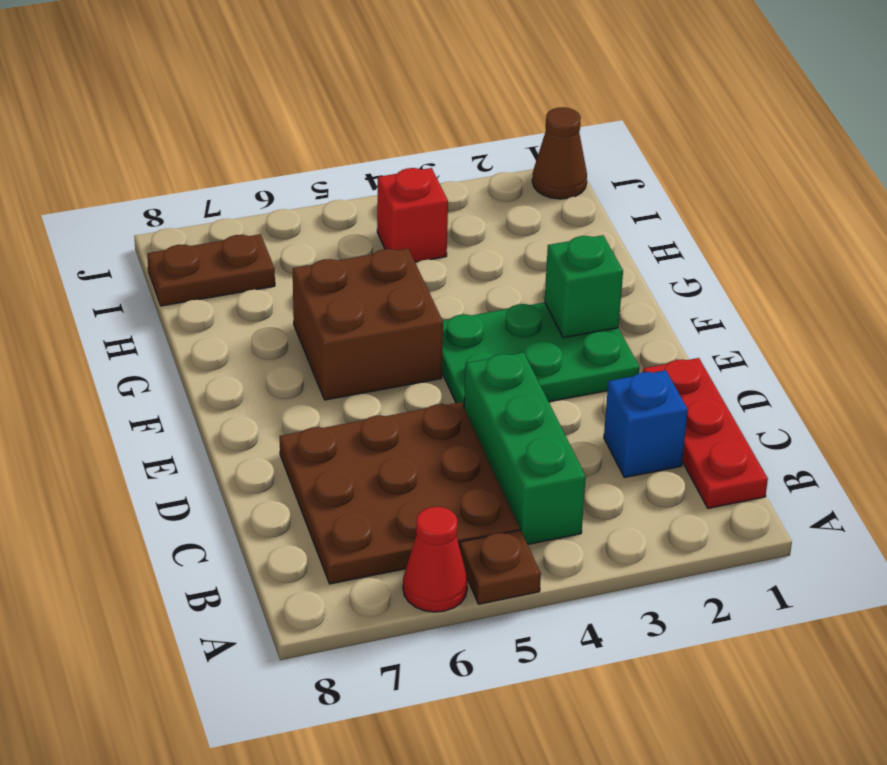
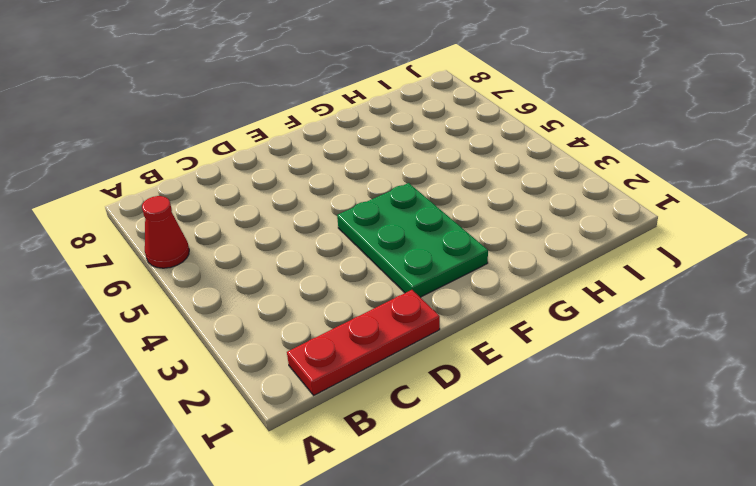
none -> brown 1x1 plate [460,530,541,604]
none -> green 1x3 brick [464,352,586,544]
none -> brown 3x3 plate [280,402,520,584]

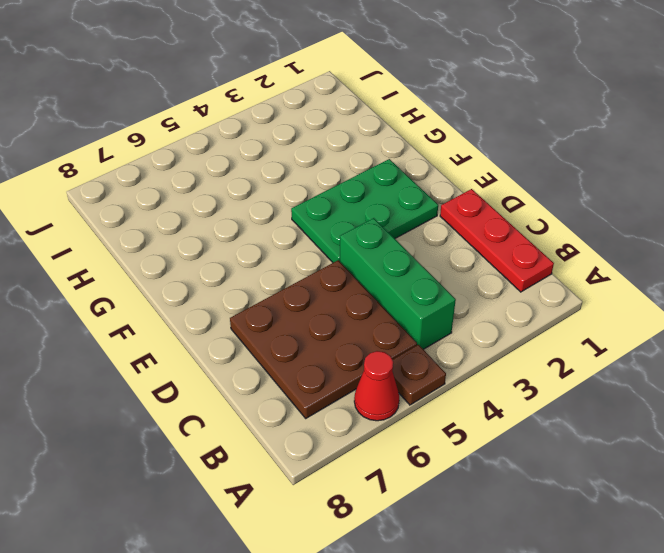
none -> blue 1x1 brick [604,370,688,478]
none -> brown 2x2 brick [293,248,443,400]
none -> red 1x1 brick [377,168,448,262]

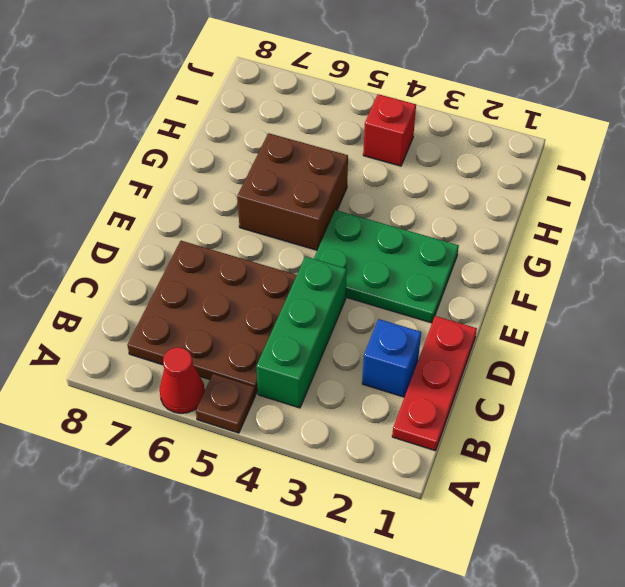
none -> brown 1x2 plate [147,234,275,306]
none -> brown 1x1 cone [532,107,587,199]
none -> green 1x1 brick [545,235,623,338]

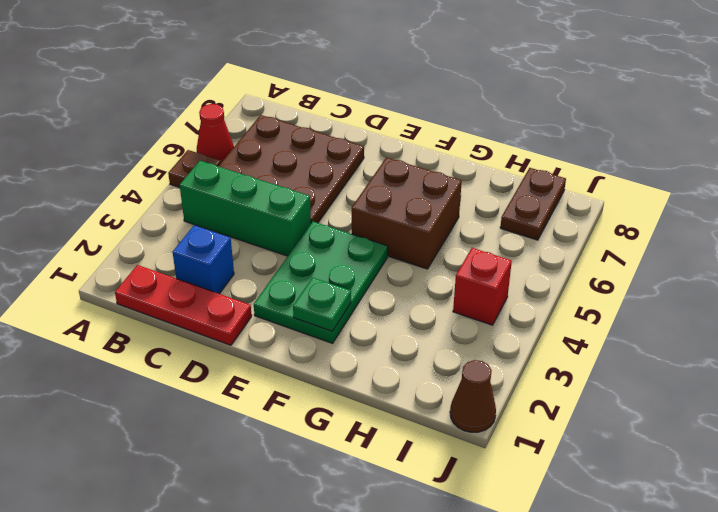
green 1x1 plate [293,278,351,331] -> green 1x1 brick [545,235,623,338]

